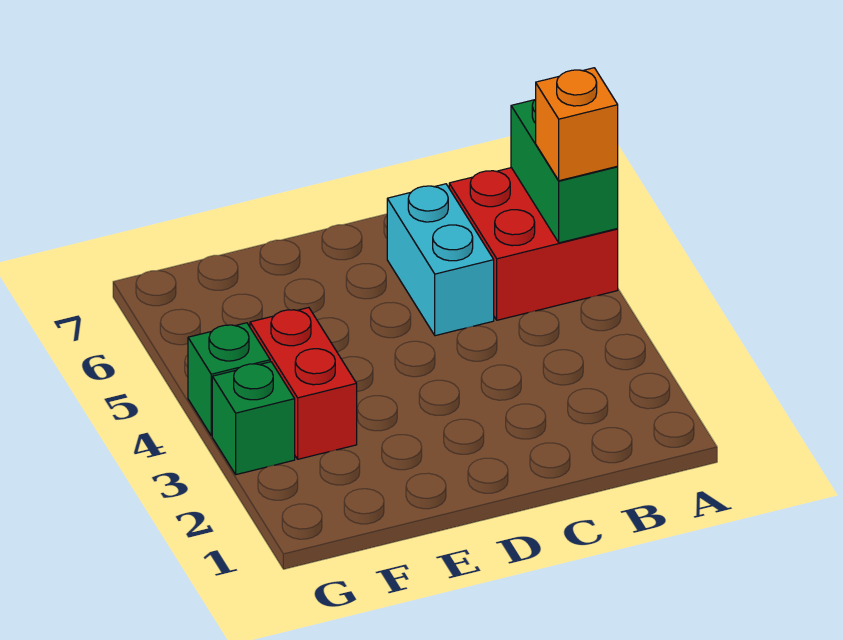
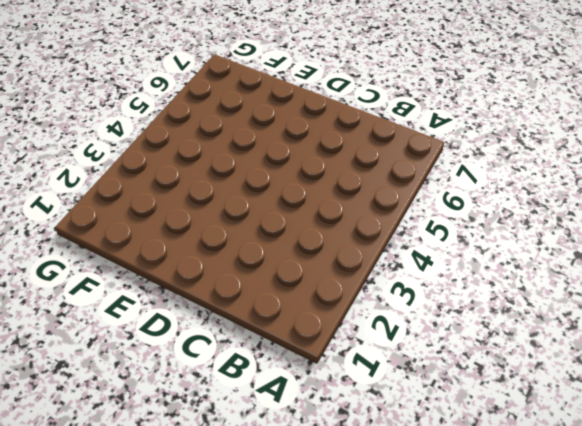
none -> red 2x2 brick [449,168,618,320]
none -> cyan 1x2 brick [387,184,494,336]

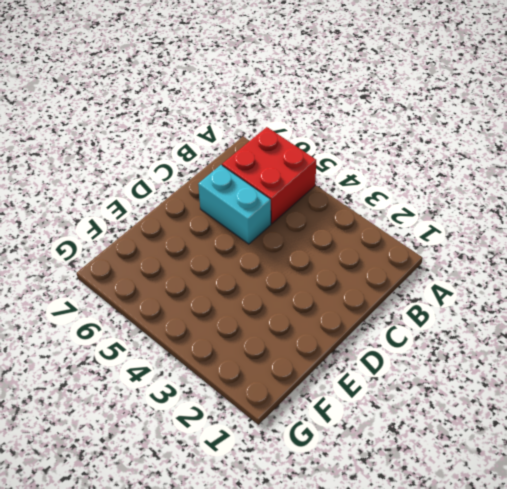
none -> red 1x2 brick [250,308,357,459]
none -> green 1x1 brick [212,362,295,475]

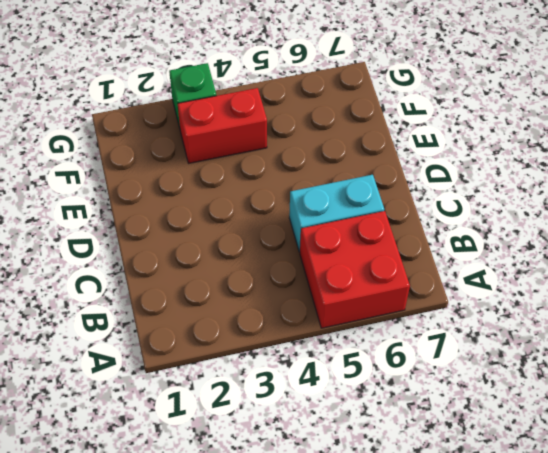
none -> green 1x1 brick [188,323,270,436]
none -> green 1x2 brick [511,99,618,243]

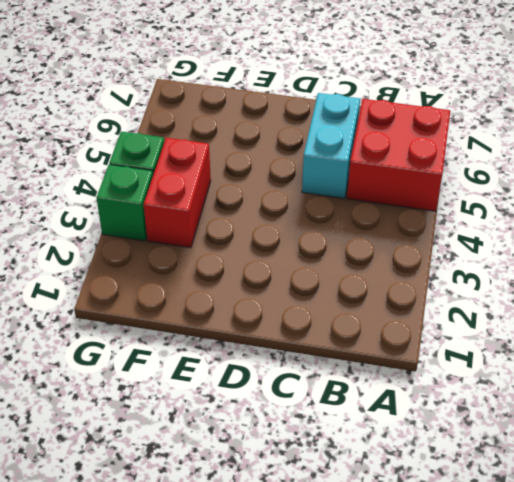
none -> green 1x2 brick [511,99,618,243]
none -> orange 1x1 brick [536,68,618,181]

